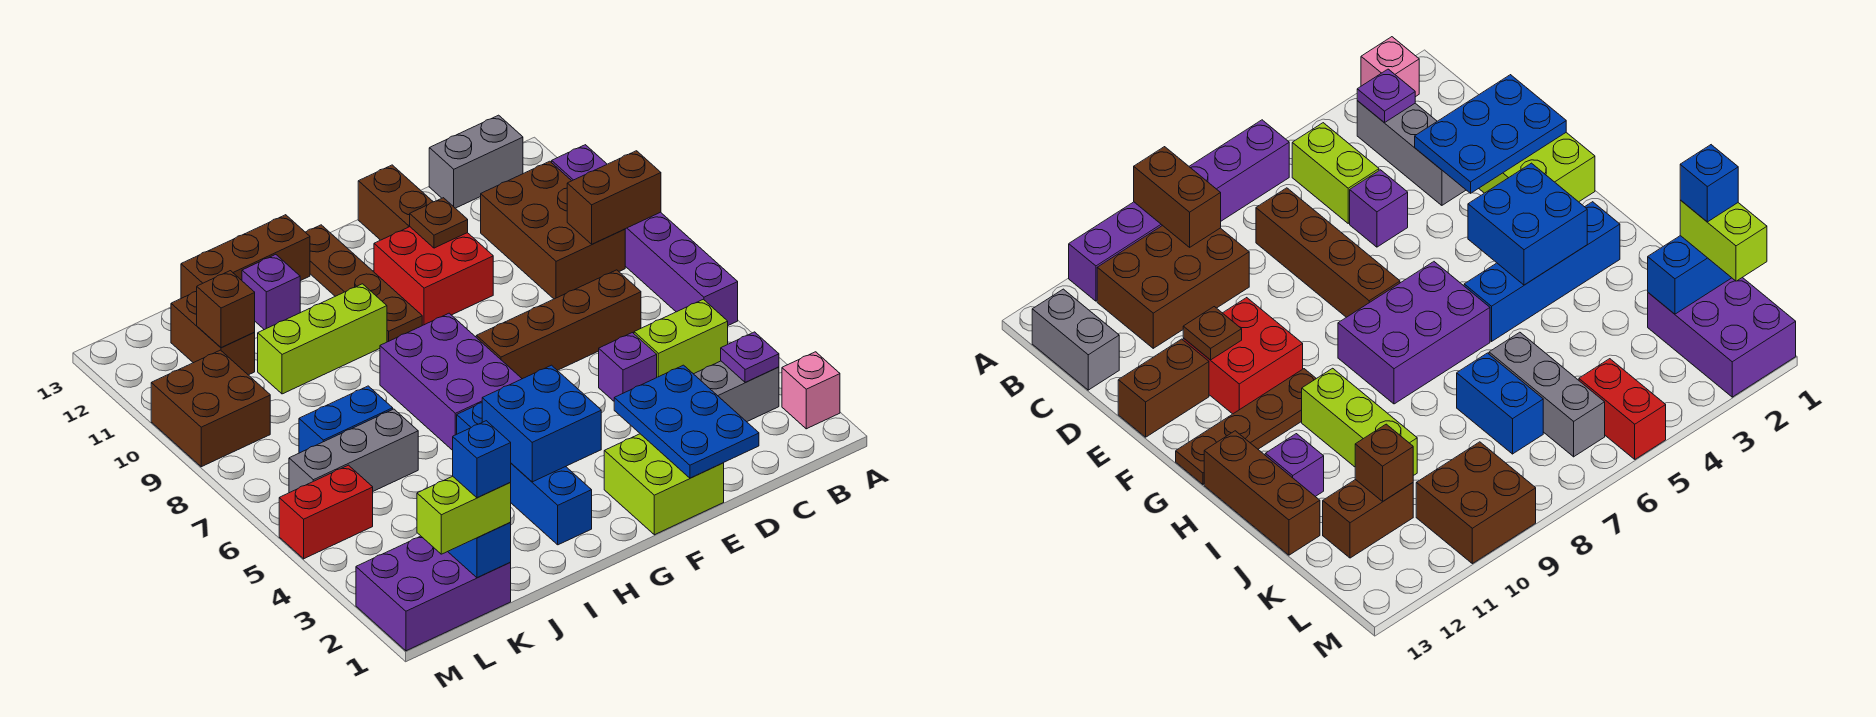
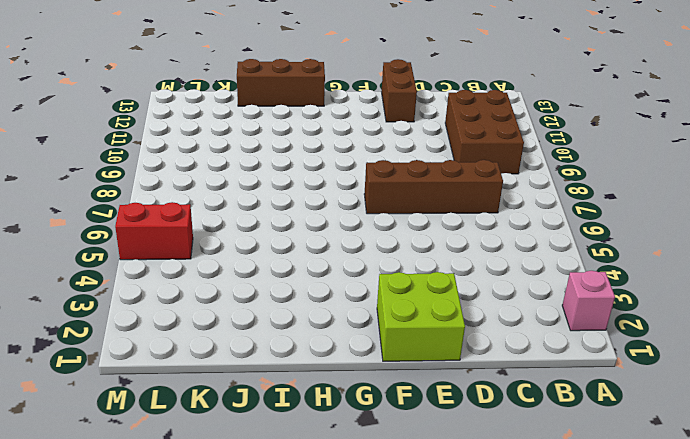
none -> purple 1x6 brick [552,145,738,325]
none -> grey 1x3 brick [694,361,779,422]
none -> lime 1x2 brick [634,299,728,377]
none -> grey 1x2 brick [429,115,523,208]

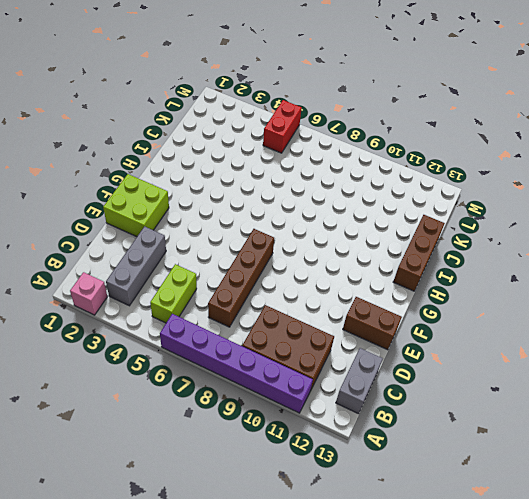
none -> purple 1x1 brick [599,333,657,401]
none -> red 2x2 brick [374,227,493,325]
none -> purple 2x3 brick [380,313,522,450]
none -> brown 1x4 plate [306,225,422,342]

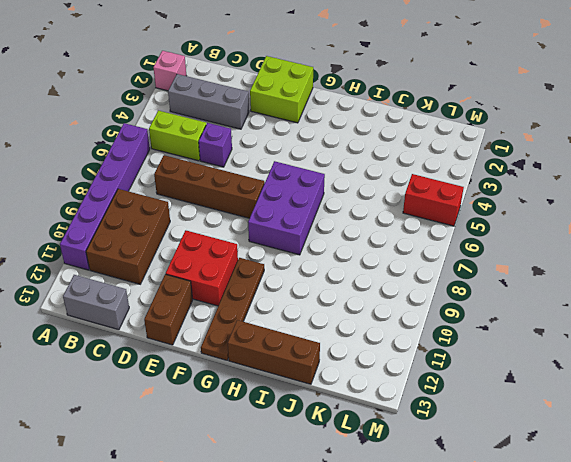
none -> blue 1x4 brick [457,403,592,545]
none -> lime 1x3 brick [258,284,387,394]
none -> purple 1x1 brick [242,254,300,330]
none -> grey 1x3 brick [289,409,418,493]

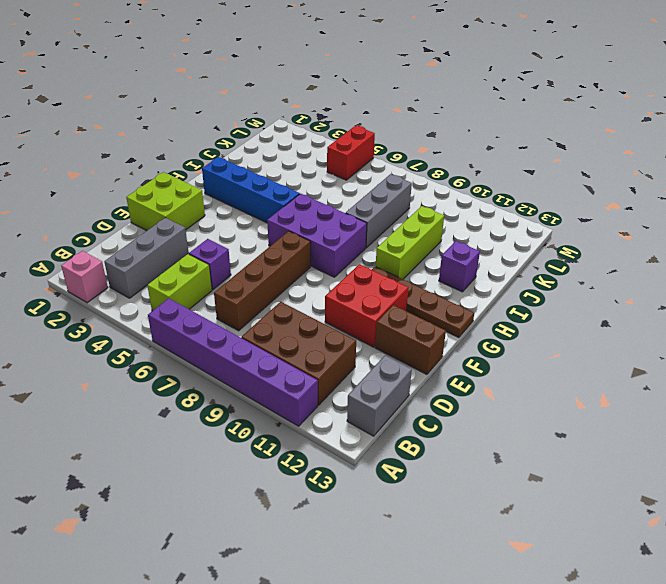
grey 1x3 brick [346,174,412,248] -> grey 1x3 brick moved to [289,409,418,493]
none -> brown 1x3 brick [181,215,310,298]
none -> blue 1x2 brick [299,386,393,453]
none -> purple 2x3 brick [356,536,511,651]
none -> brown 1x2 brick [171,291,255,375]

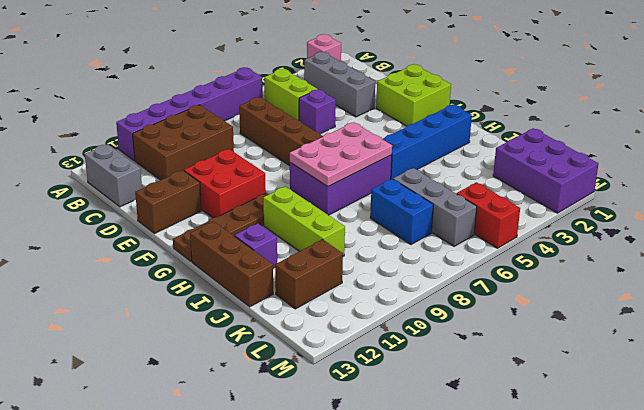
pink 2x3 plate [290,122,392,187] -> none
none -> brown 2x2 brick [151,350,270,467]
none -> brown 1x2 brick [567,151,661,244]
none -> purple 1x1 plate [721,332,779,383]
none -> blue 2x3 plate [614,365,759,478]

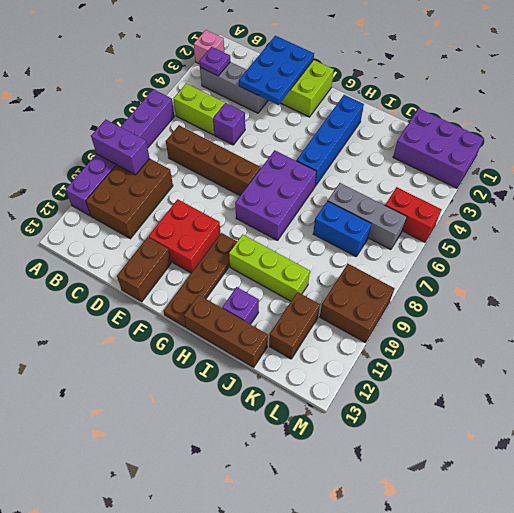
purple 1x2 brick [91,119,150,175] -> brown 1x2 brick [567,151,661,244]
none -> grey 1x2 brick [429,115,523,208]
none -> brown 1x1 plate [410,198,468,248]
none -> blue 2x2 brick [482,365,601,482]
none -> blue 1x2 brick [448,523,511,578]

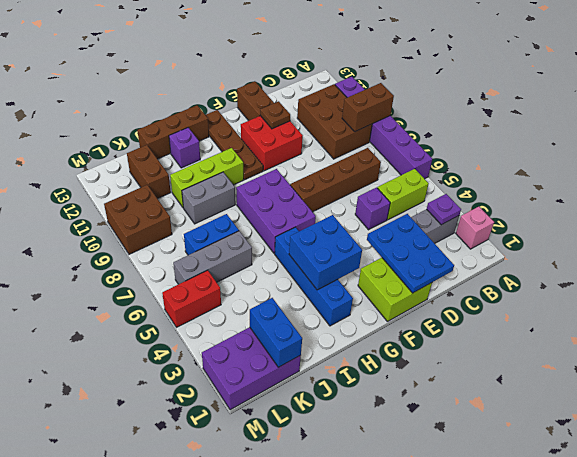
grey 1x2 brick [182,172,235,224] -> grey 1x2 brick moved to [429,115,523,208]
none -> brown 1x1 brick [197,271,255,348]
none -> lime 1x2 brick [417,476,511,554]
none -> blue 1x1 brick [453,421,511,498]

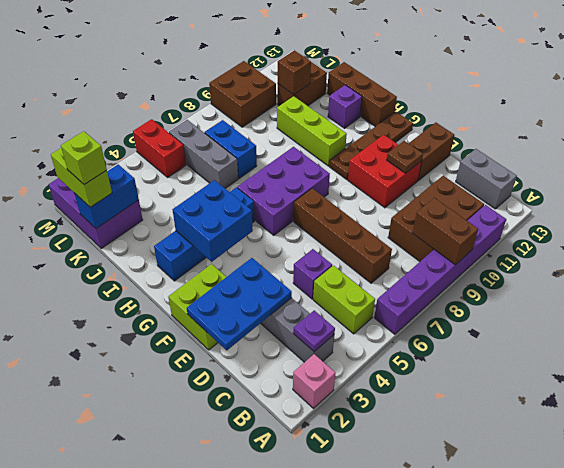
lime 1x1 brick [61,131,107,185] -> blue 1x1 brick [453,421,511,498]

